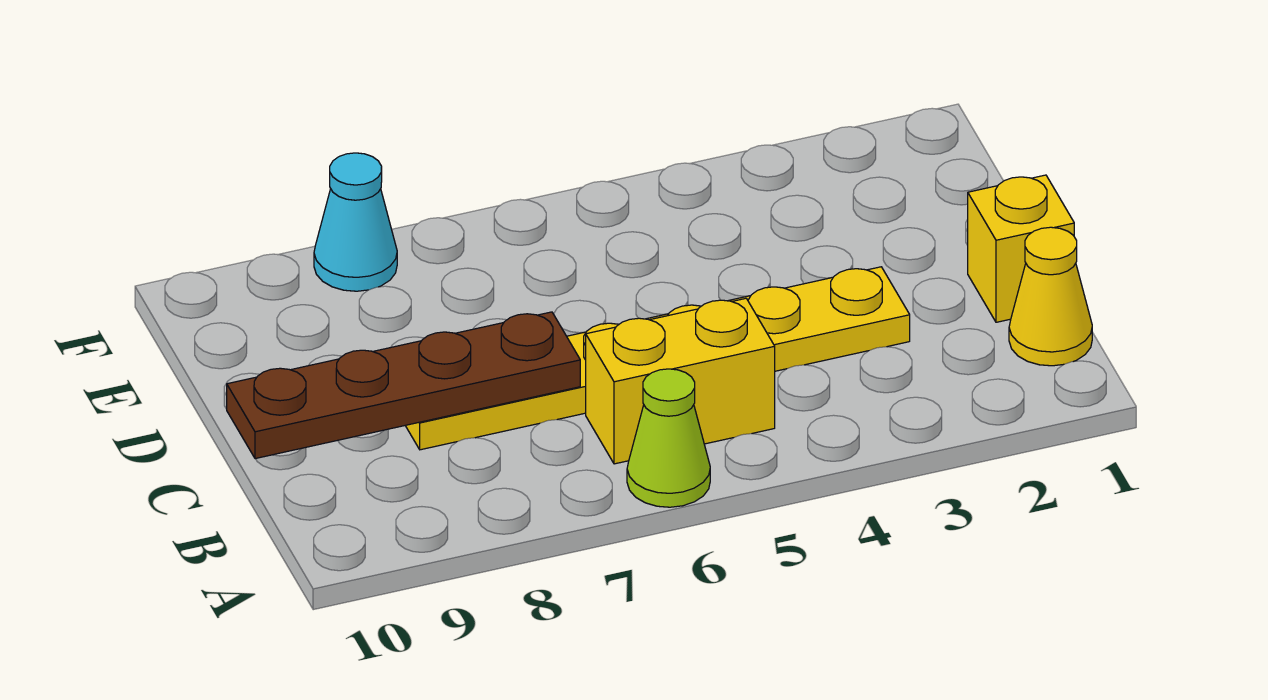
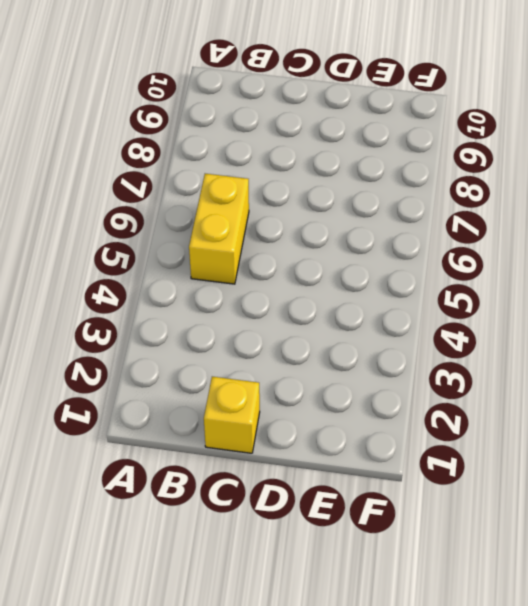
none -> lime 1x1 cone [627,369,710,507]
none -> yellow 1x1 cone [1009,227,1092,366]

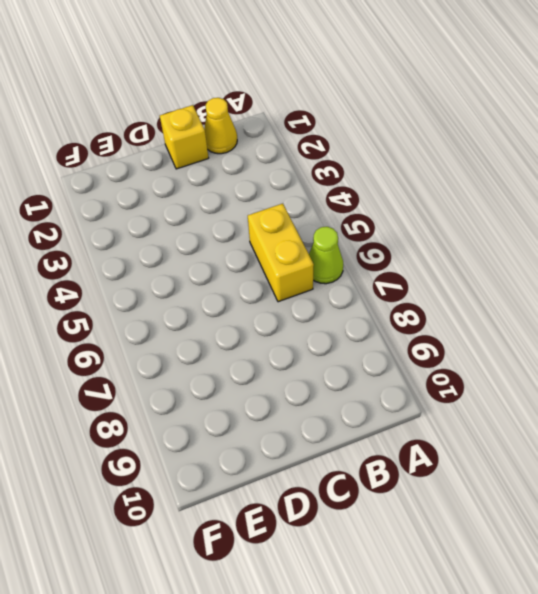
none -> yellow 1x6 plate [405,267,910,450]
none -> cyan 1x1 cone [314,153,397,291]

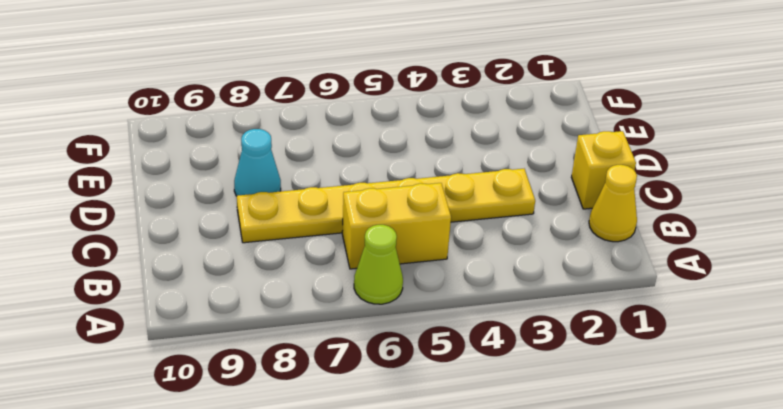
cyan 1x1 cone [234,129,281,196] -> cyan 1x1 cone moved to [314,153,397,291]
none -> brown 1x4 plate [227,312,580,459]

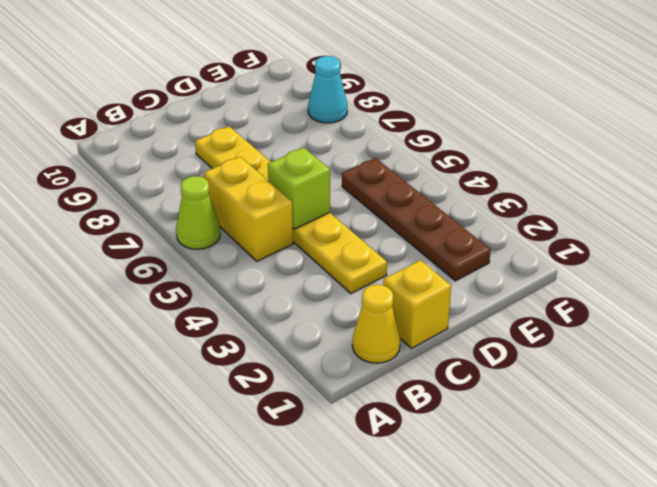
lime 1x1 brick [268,148,330,229] -> none
brown 1x4 plate [342,158,491,281] -> brown 1x4 plate moved to [227,312,580,459]

